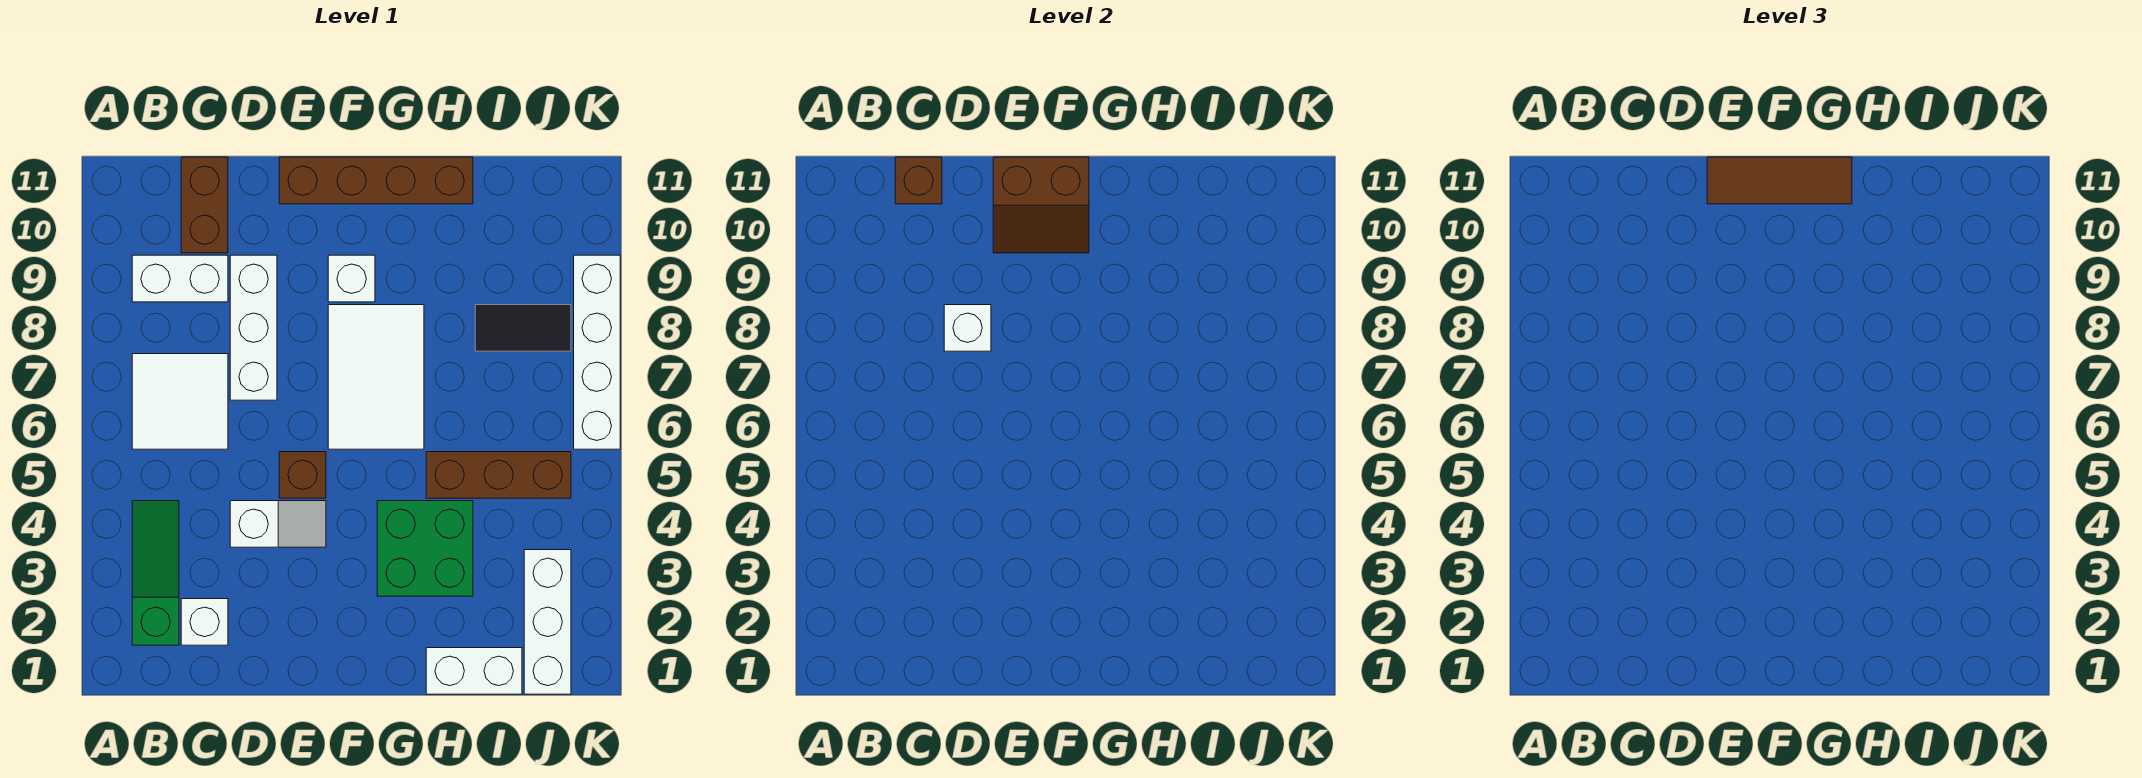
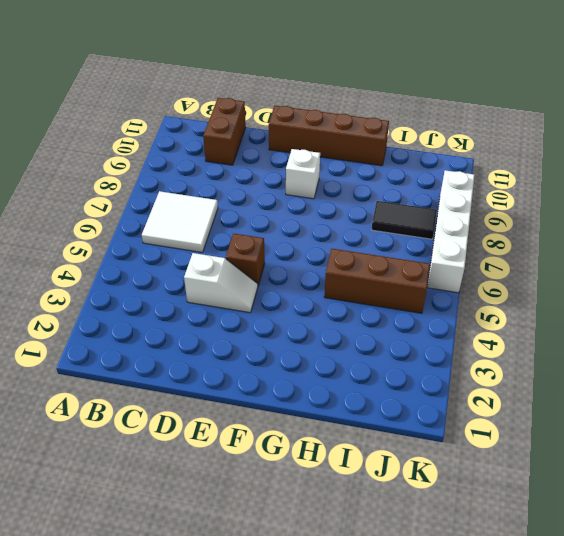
none -> green 1x3 slope [132,501,179,645]
none -> white 1x2 brick [132,255,228,302]
none -> white 1x1 brick [181,599,228,645]

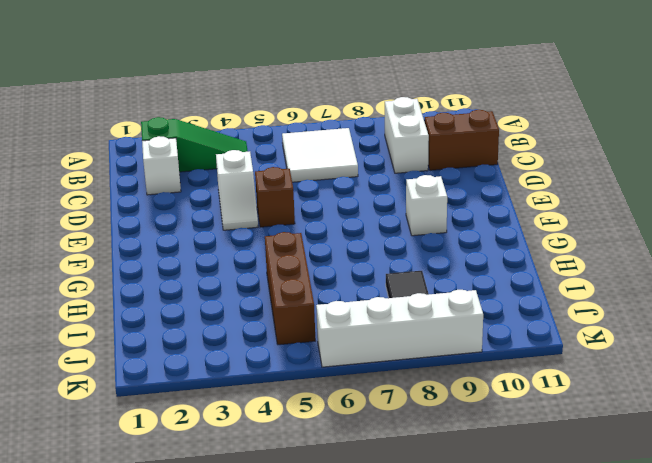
none -> white 1x3 brick [230,255,277,400]
none -> brown 1x4 brick [279,157,473,204]
none -> white 2x3 tile [328,305,424,449]

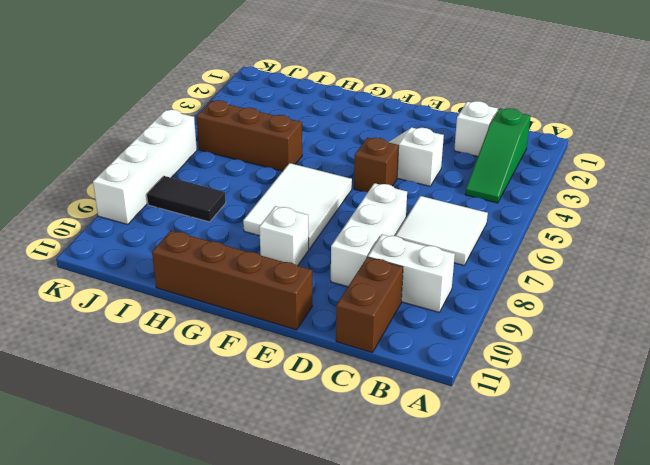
none -> green 2x2 brick [377,501,473,596]
none -> white 1x2 brick [426,648,522,694]
none -> white 1x3 brick [524,550,571,694]

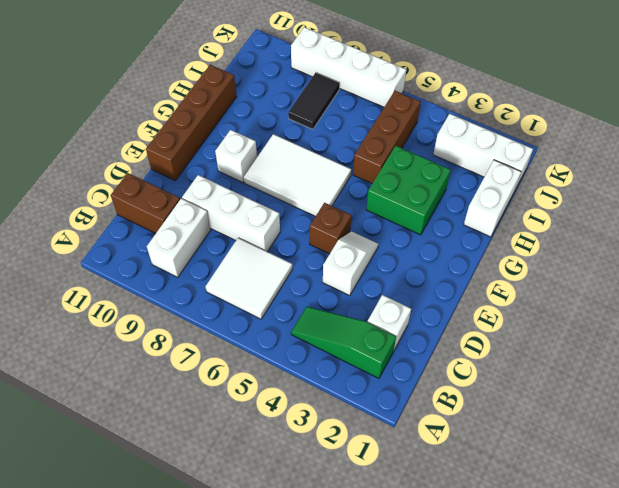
none -> brown 1x1 brick [895,157,942,204]
none -> white 1x1 brick [944,305,991,351]
none -> brown 2x2 slope [993,157,1089,253]

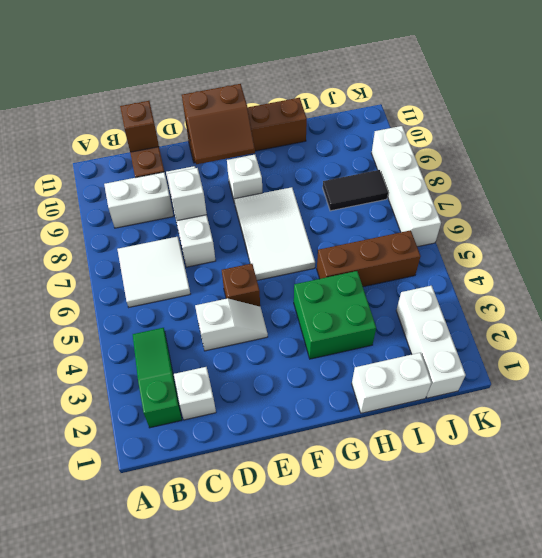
none -> brown 1x3 tile [1707,157,1852,204]

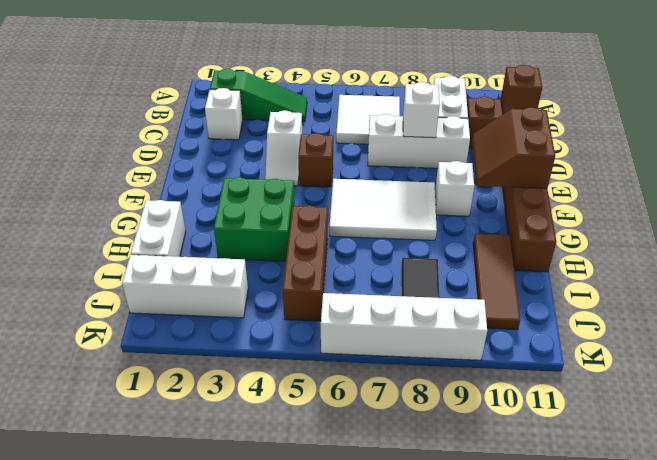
brown 1x3 tile [473,234,520,330] -> brown 1x3 tile moved to [1707,157,1852,204]

